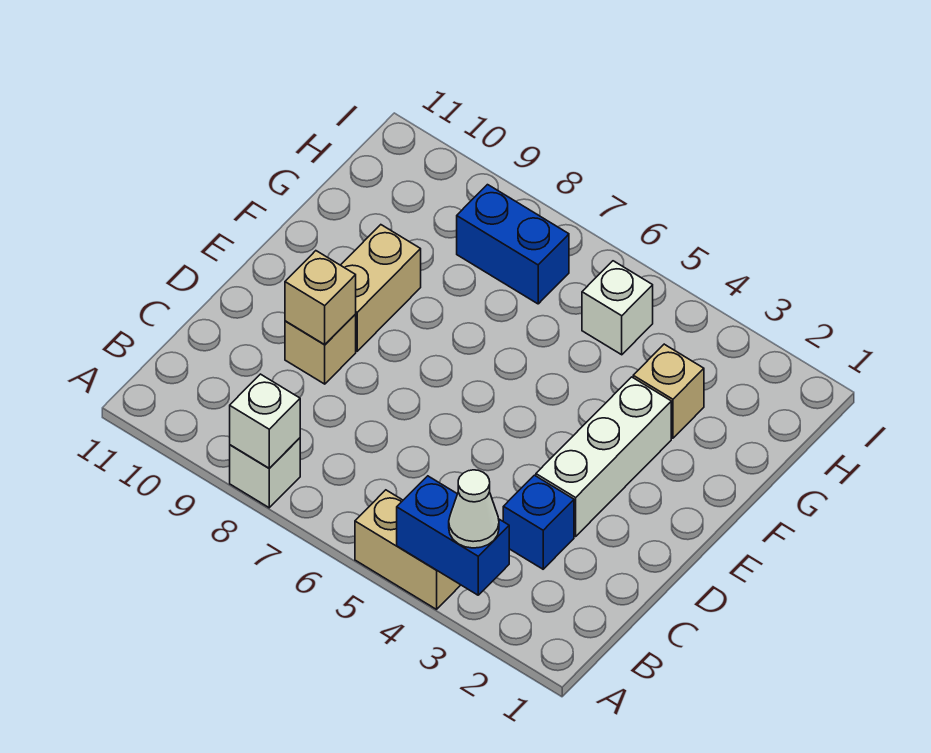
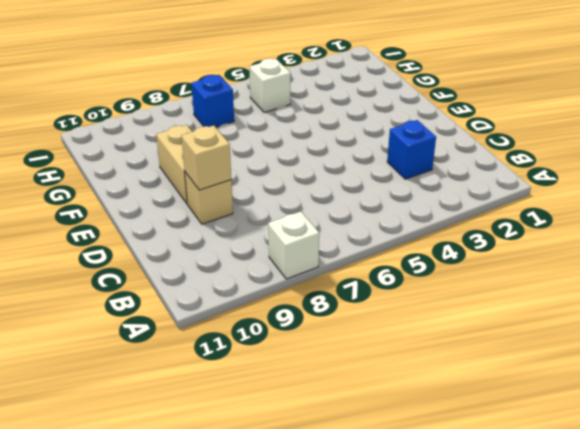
blue 1x1 brick [191,75,234,127] -> blue 1x2 brick [457,185,569,304]
none -> tan 1x2 brick [355,490,460,609]
none -> white 1x3 brick [536,377,671,536]
none -> tan 1x1 brick [633,344,704,438]

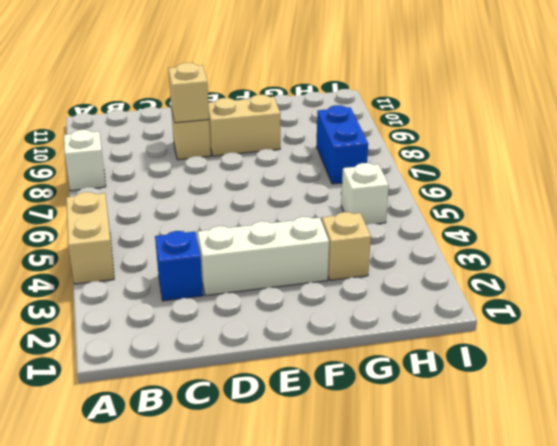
none -> blue 1x2 brick [397,476,509,595]
none -> white 1x1 brick [230,374,300,468]
none -> white 1x1 cone [449,470,499,548]

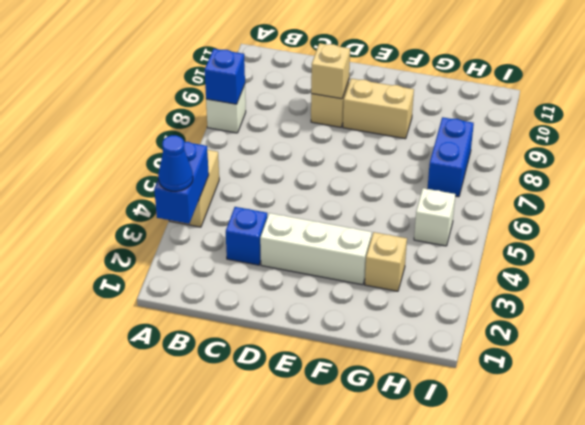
blue 1x1 cone [158,135,193,191] -> white 1x1 cone [449,470,499,548]
blue 1x1 brick [205,49,245,104] -> white 1x1 brick [230,374,300,468]

